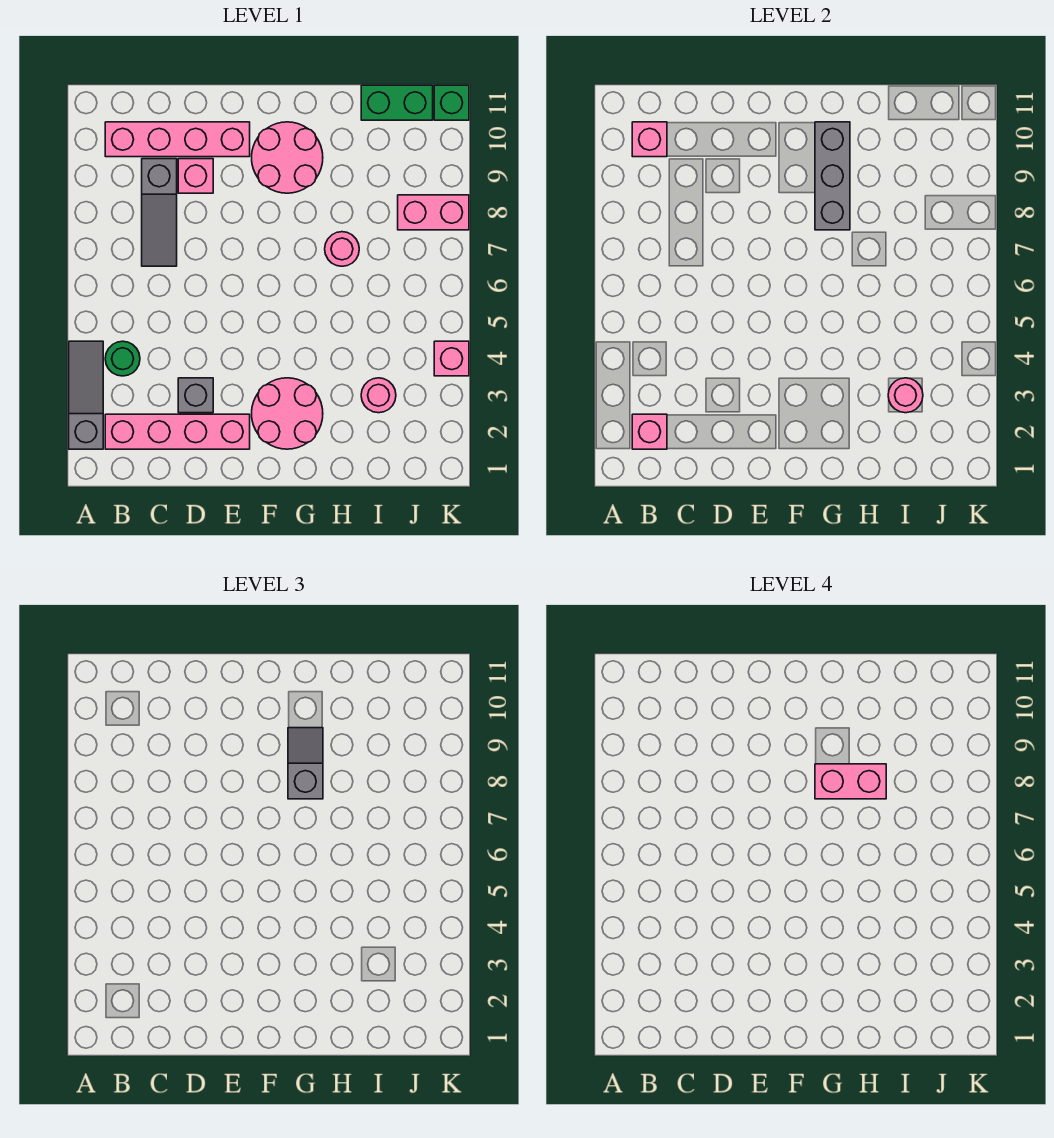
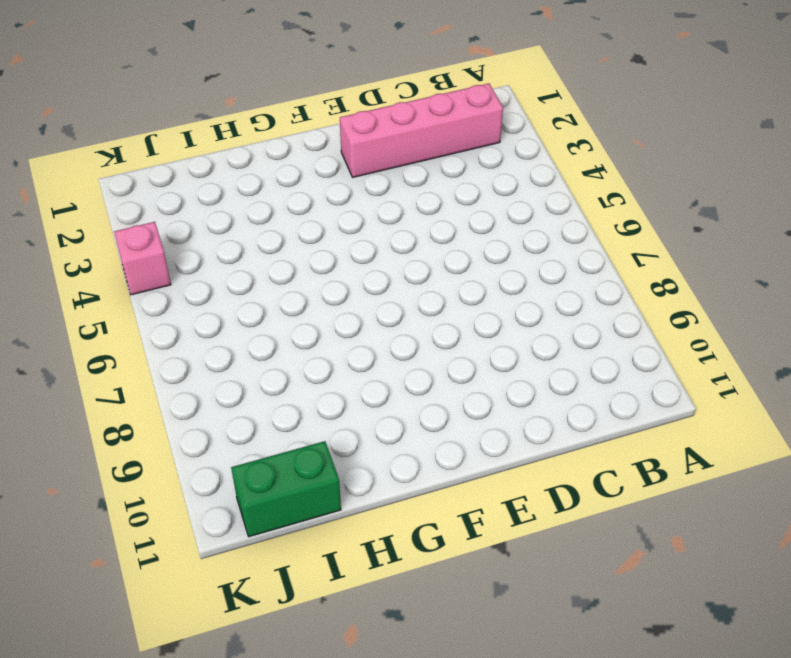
none -> grey 1x3 slope [69,341,103,449]
none -> green 1x1 round brick [105,341,140,376]
none -> pink 1x4 brick [105,122,250,157]

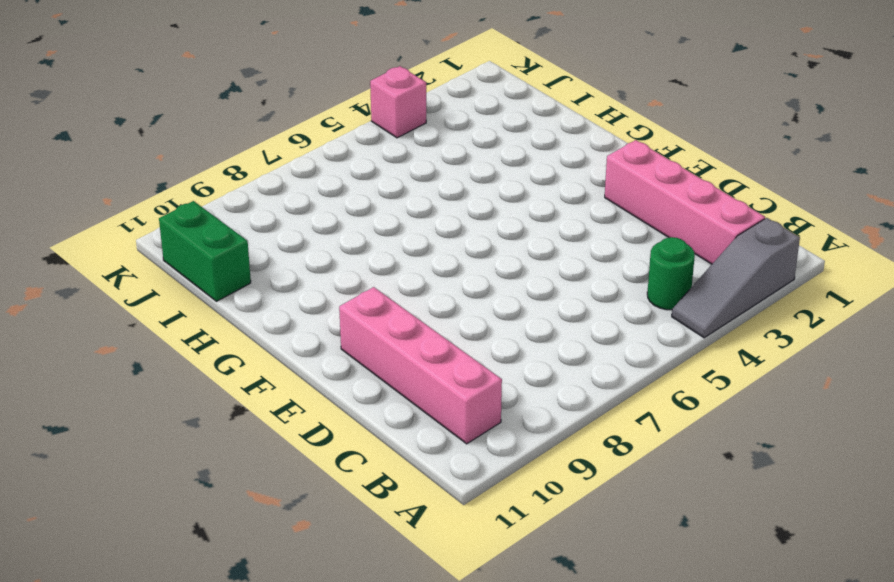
none -> grey 1x3 slope [142,159,177,266]
none -> grey 1x1 brick [178,378,213,413]
none -> pink 1x1 brick [178,159,213,193]

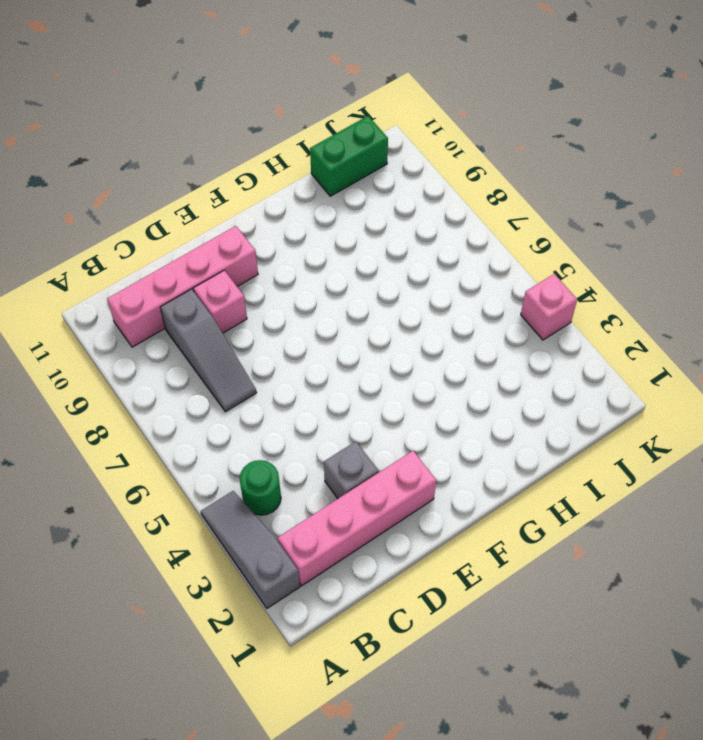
none -> pink 2x2 round brick [252,378,323,449]
none -> pink 2x2 round brick [252,122,323,193]
none -> pink 1x1 round brick [325,232,359,266]

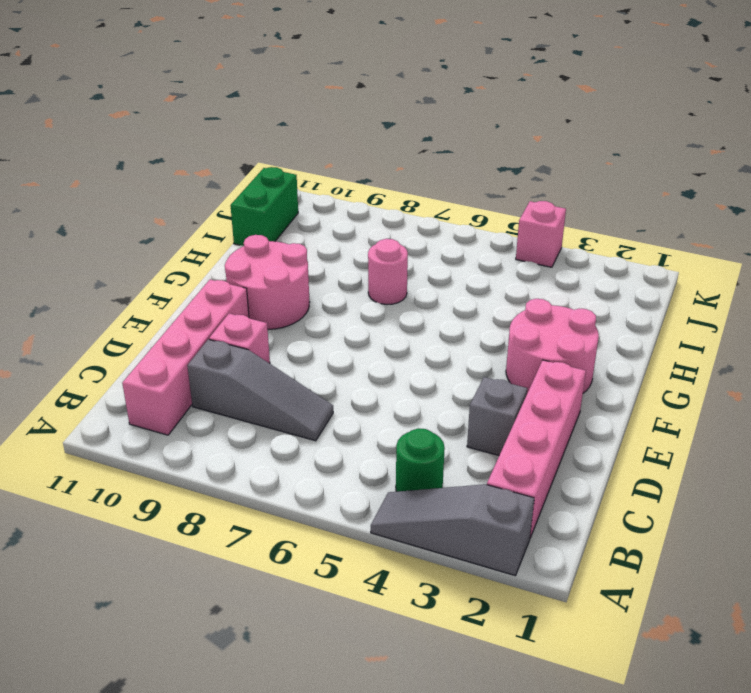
none -> pink 1x1 round brick [361,378,396,413]
none -> pink 1x2 brick [398,195,469,230]
none -> green 1x1 brick [434,85,469,120]

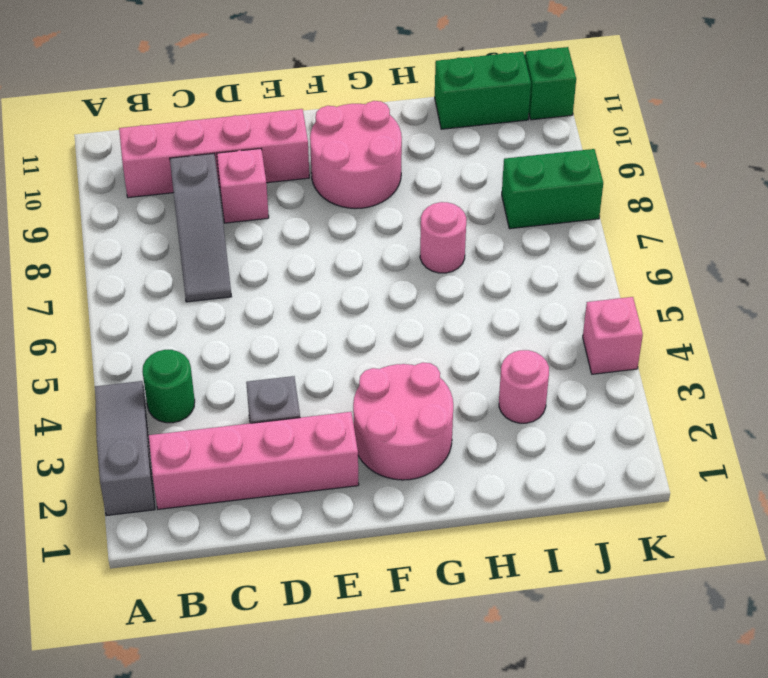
green 1x2 brick [502,149,603,229] -> pink 1x2 brick [398,195,469,230]
none -> pink 1x1 brick [632,414,667,449]
none -> pink 1x1 brick [632,122,667,157]
none -> grey 1x3 brick [815,122,850,230]

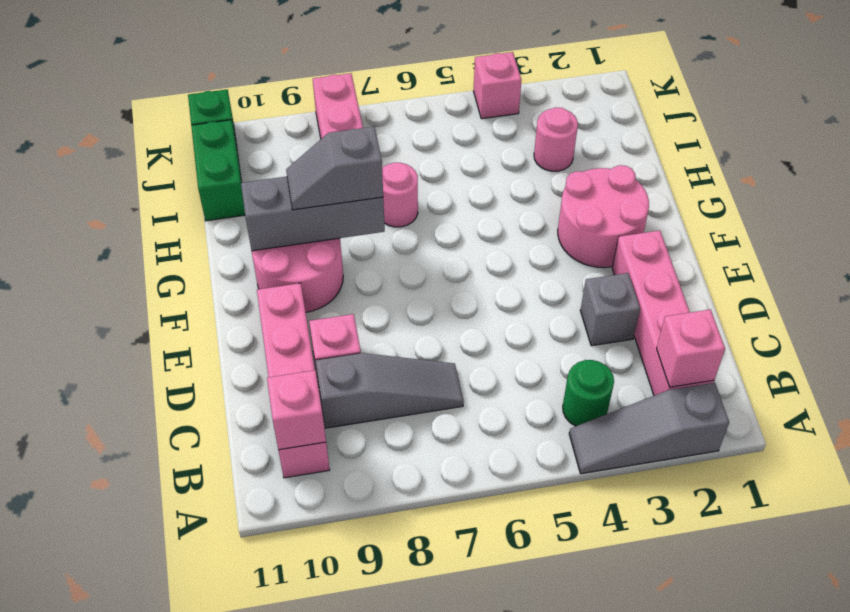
none -> pink 1x1 round brick [888,378,923,413]
none -> pink 1x2 brick [815,764,886,799]

